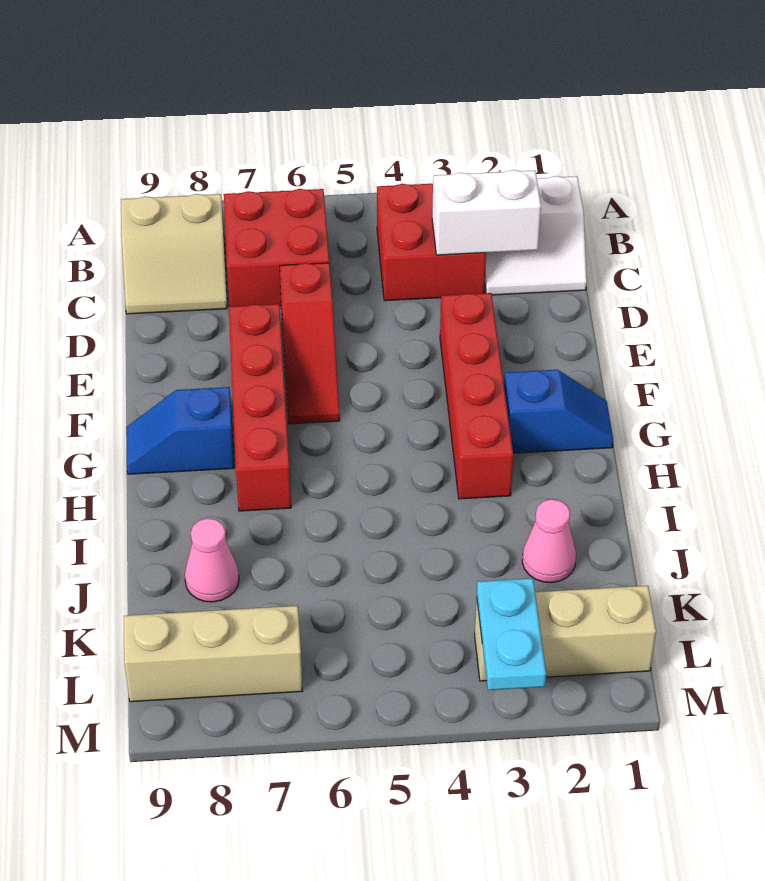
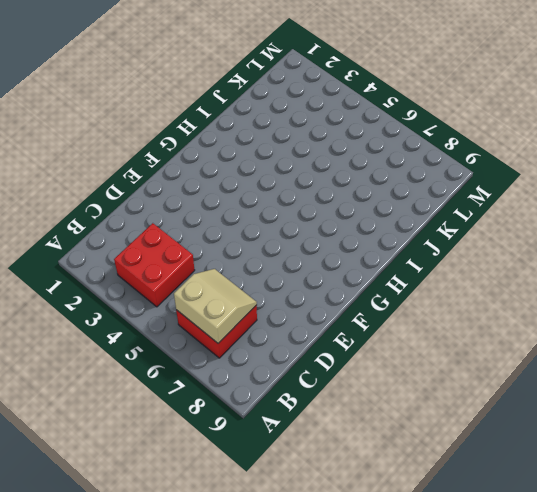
tan 2x2 slope [174,269,257,343] -> tan 2x2 slope moved to [121,194,227,314]
none -> white 2x2 slope [485,176,587,295]
none -> red 1x3 slope [280,263,340,424]
none -> red 1x4 brick [440,293,513,499]

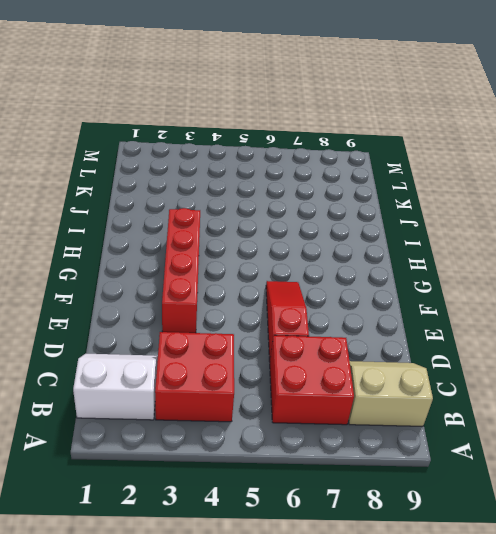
none -> red 1x4 brick [229,304,291,511]
none -> blue 1x2 slope [504,370,613,453]
none -> blue 1x2 slope [127,387,234,474]

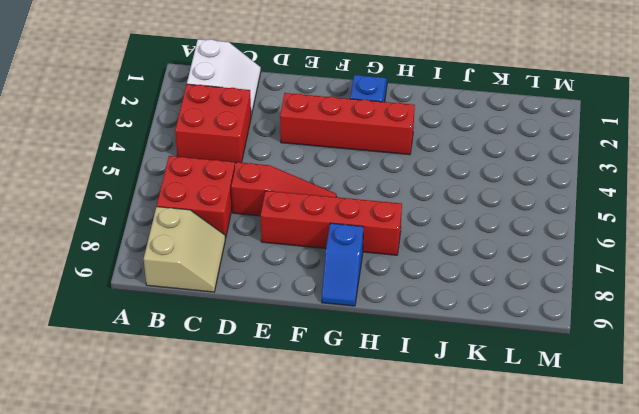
none -> pink 1x1 cone [522,499,576,583]
none -> pink 1x1 cone [185,518,239,602]
none -> tan 1x3 brick [475,586,656,681]

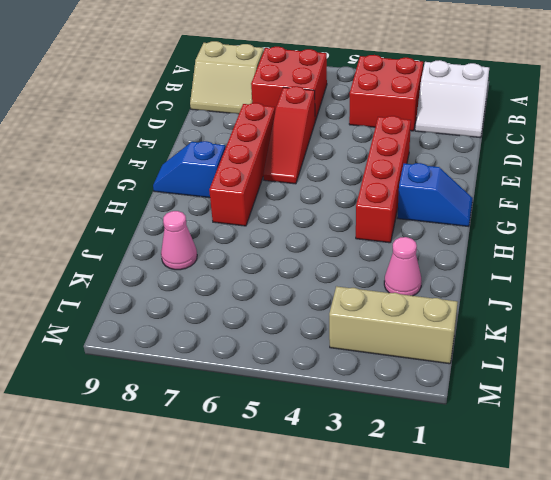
none -> tan 1x3 brick [124,606,302,702]
none -> white 1x2 brick [432,170,541,255]
none -> cyan 1x2 plate [477,578,546,690]

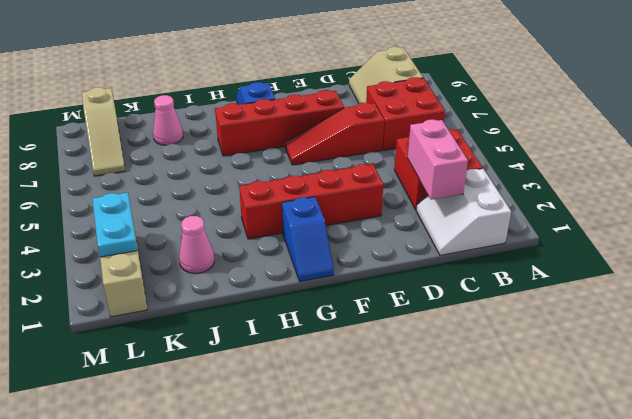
pink 1x2 brick [408,120,468,200] -> white 1x2 brick [432,170,541,255]
cyan 1x2 plate [92,193,137,257] -> cyan 1x2 plate turned to [477,578,546,690]
tan 1x3 slope [82,87,125,176] -> tan 1x3 brick [124,606,302,702]

